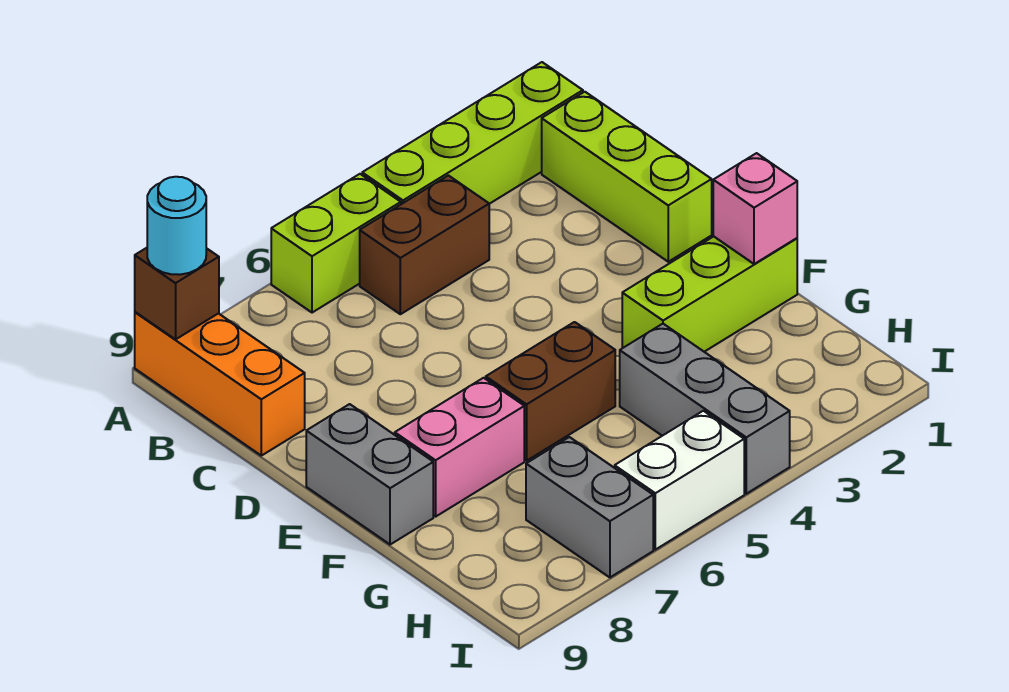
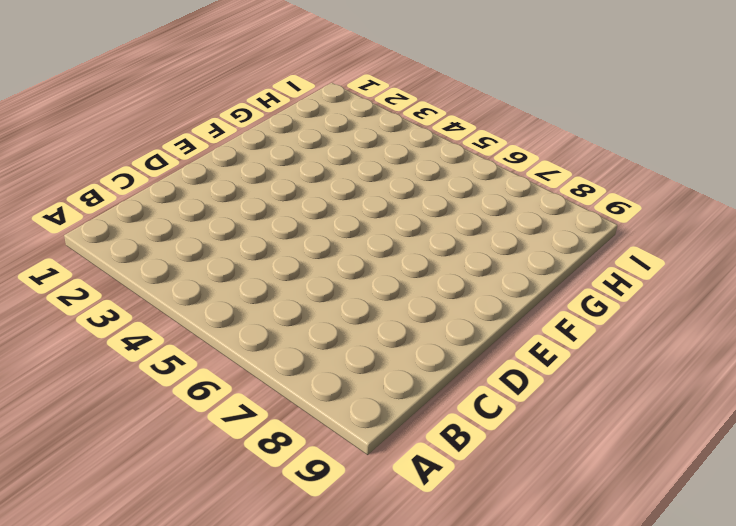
none -> lime 1x4 brick [362,62,583,204]
none -> lime 1x2 brick [271,174,401,313]
none -> orange 1x3 brick [135,312,305,456]

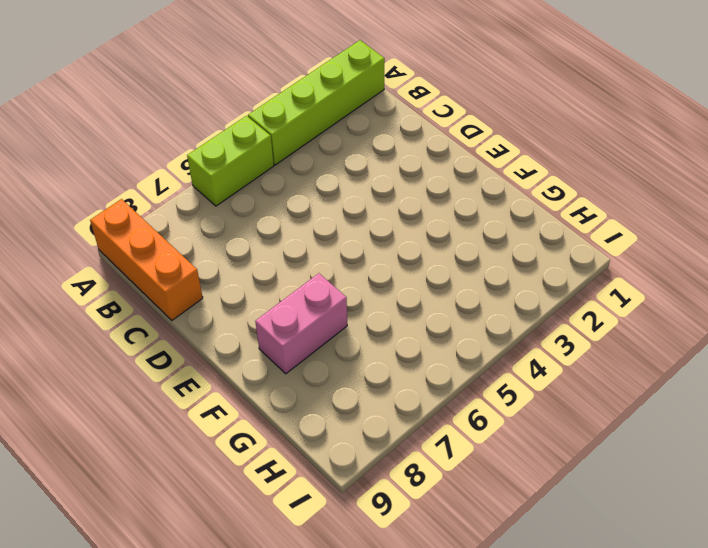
none -> lime 1x3 brick [542,92,712,262]
none -> brown 1x2 brick [360,176,489,314]
none -> grey 1x2 brick [306,404,433,545]

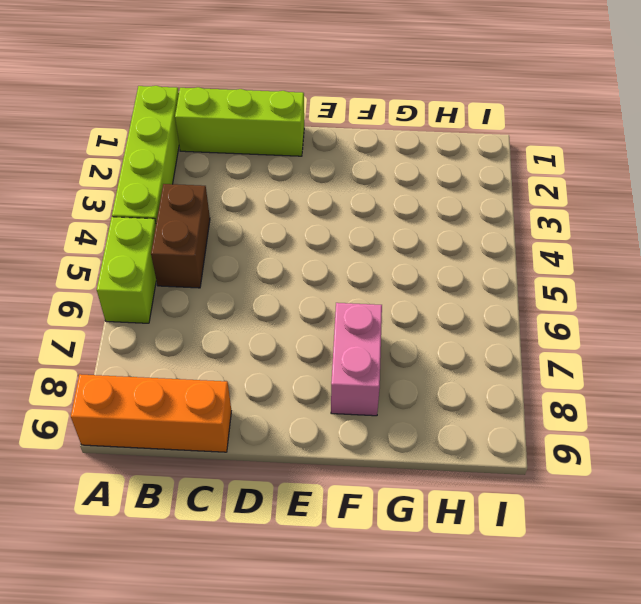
none -> grey 1x2 brick [306,404,433,545]
none -> lime 1x3 brick [622,236,797,352]
none -> brown 1x2 brick [486,322,615,461]

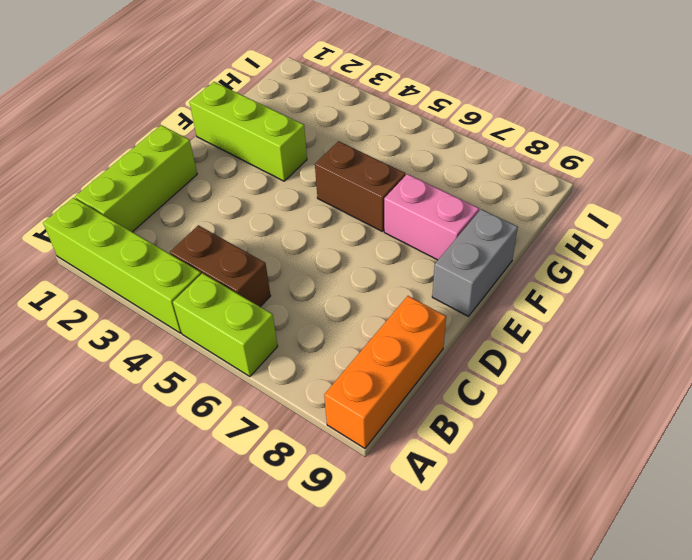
none -> grey 1x3 brick [620,324,790,494]
none -> grey 1x2 brick [526,437,653,577]
none -> white 1x2 brick [615,411,744,550]

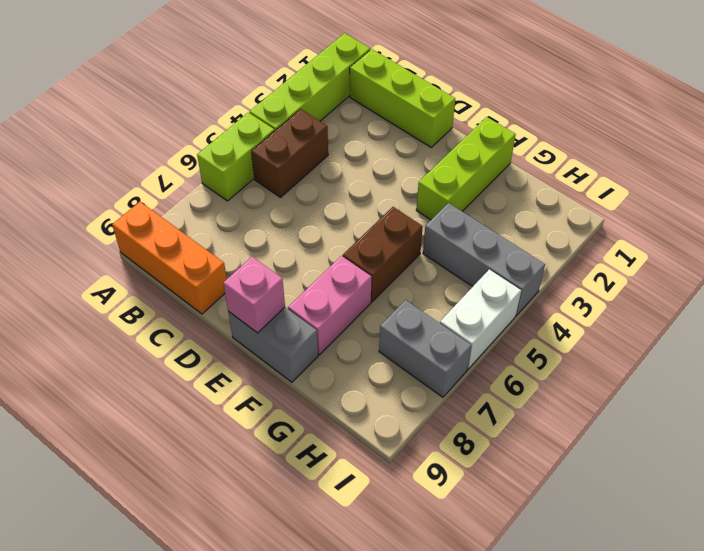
pink 1x1 brick [223,257,285,333] -> pink 1x1 brick moved to [713,153,797,264]
none -> brown 1x1 brick [135,248,219,339]
none -> cyan 1x1 round brick [147,177,206,275]

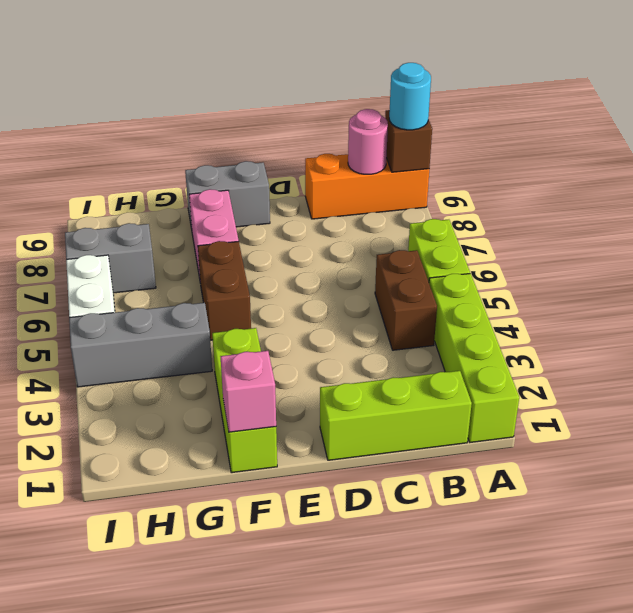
pink 1x1 round brick [348,109,388,174] -> none

